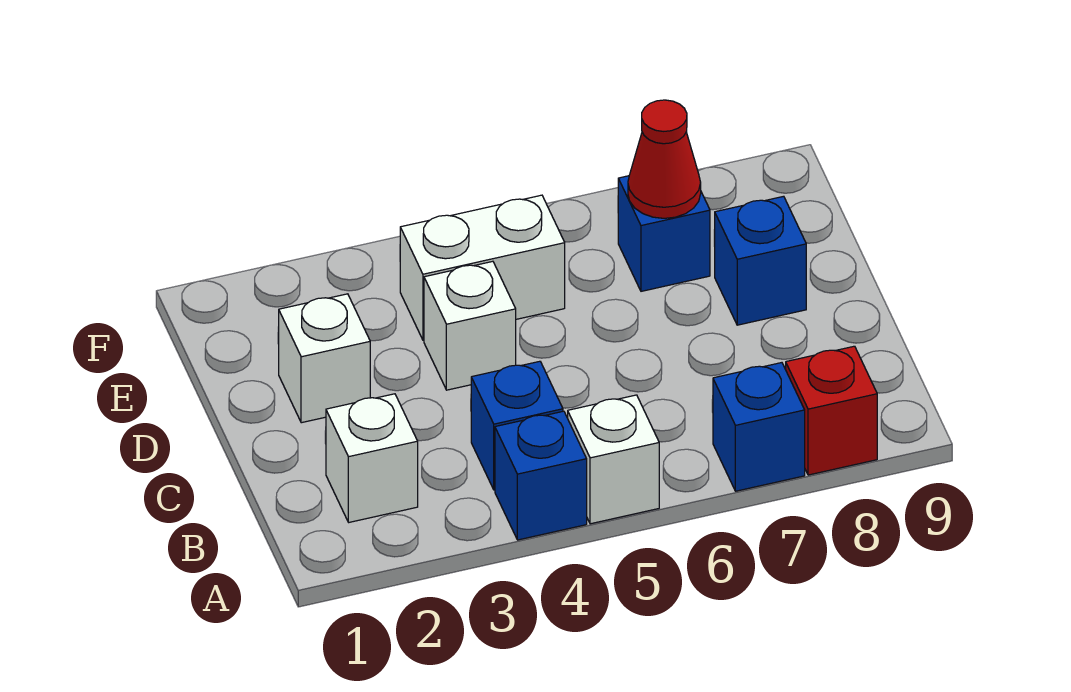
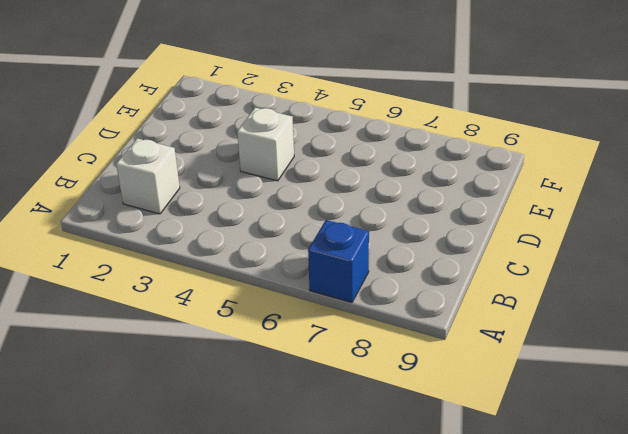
none -> blue 1x1 brick [495,411,587,540]
none -> white 1x1 brick [568,395,659,524]
none -> red 1x1 brick [786,346,877,475]

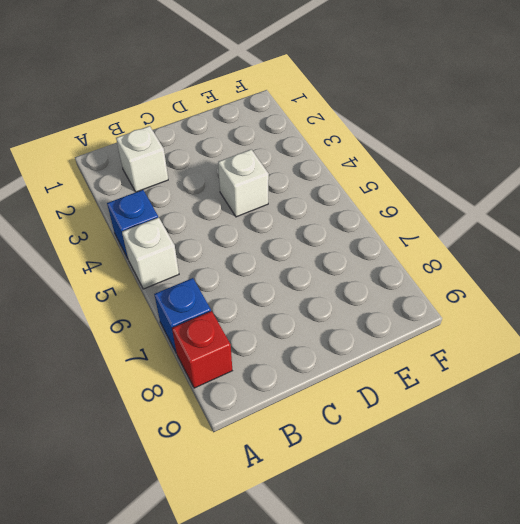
none -> blue 1x1 brick [471,361,563,490]
none -> white 1x1 brick [279,294,370,423]
none -> blue 1x1 brick [714,196,806,325]

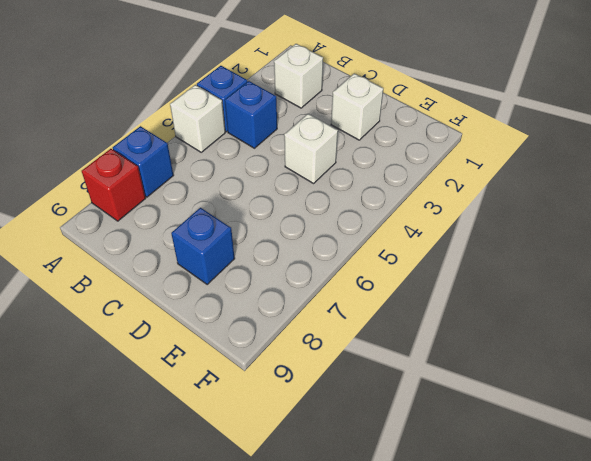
none -> white 1x2 brick [400,195,565,340]
none -> blue 1x1 brick [618,176,710,291]
none -> red 1x1 cone [628,100,701,218]

